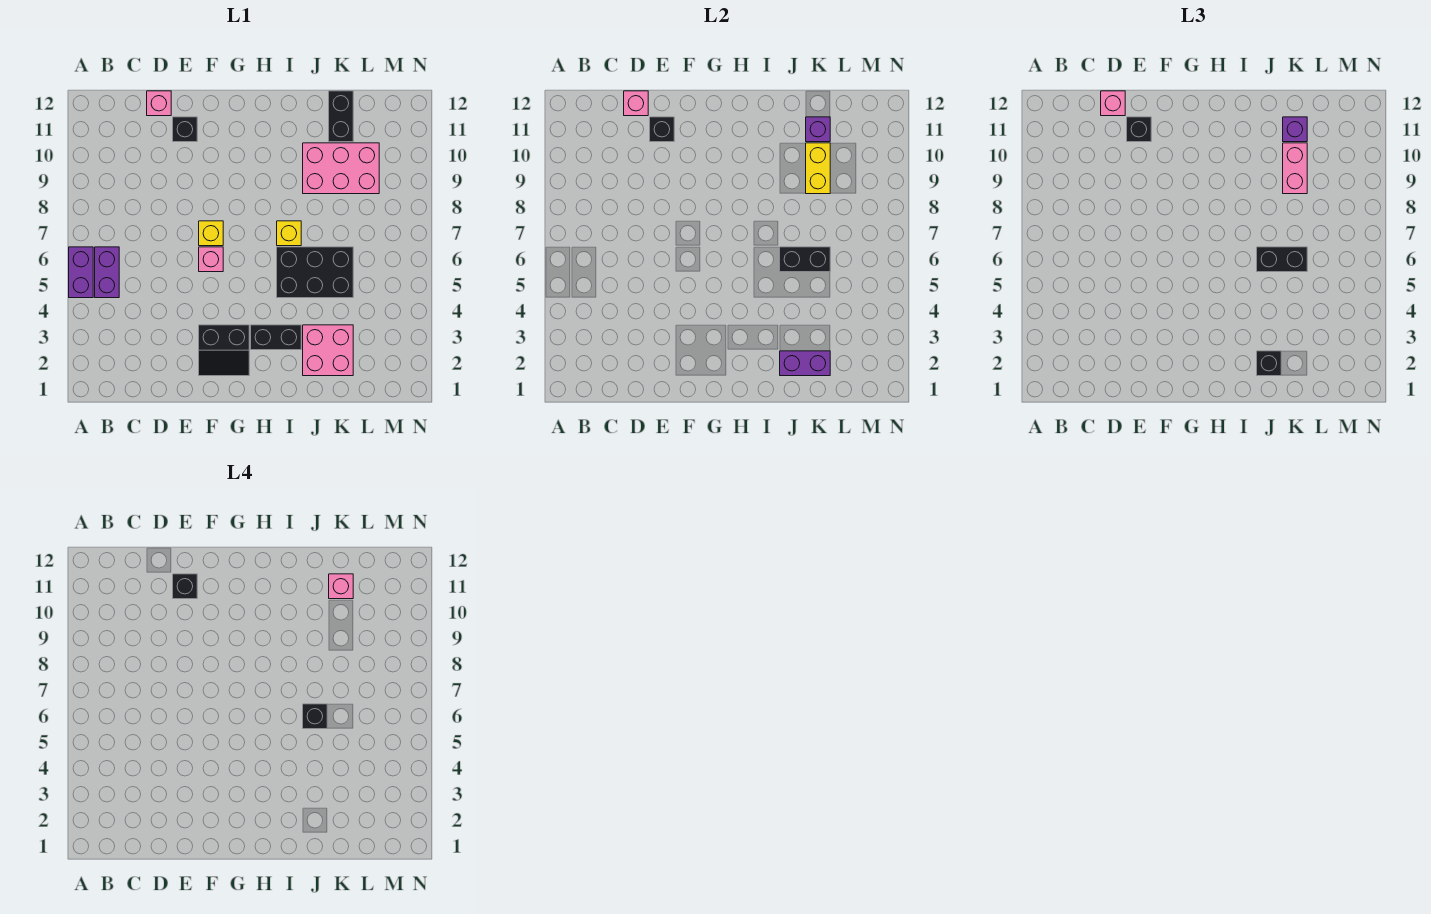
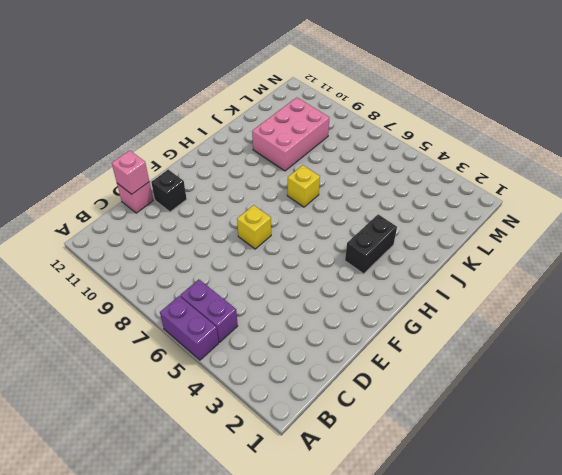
none -> black 2x2 slope [199,325,249,376]
none -> pink 1x1 brick [199,247,223,272]
none -> black 2x3 brick [277,247,353,298]

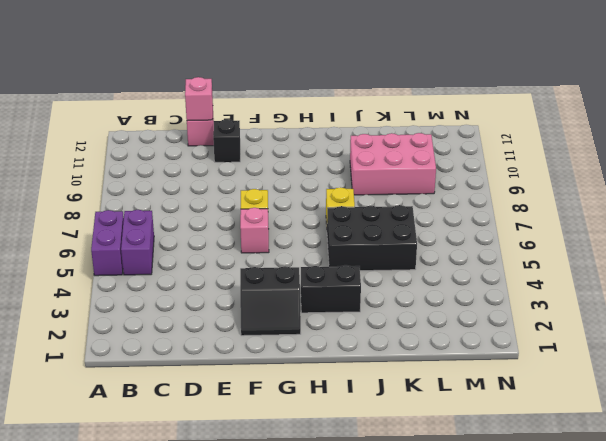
none -> pink 2x2 brick [303,325,353,376]
none -> black 1x2 brick [329,91,353,142]
none -> black 1x1 brick [650,117,674,142]

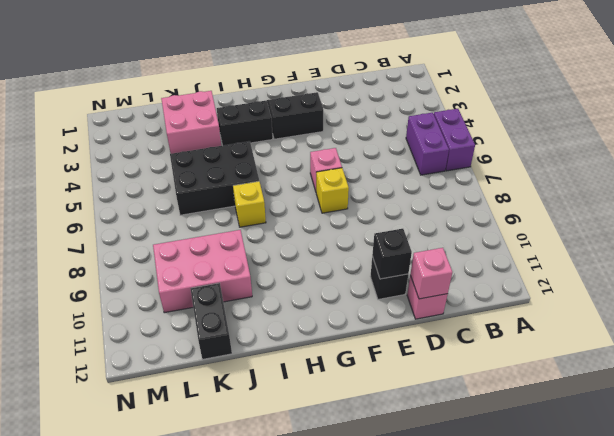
none -> purple 1x2 brick [780,351,830,376]
none -> black 1x2 brick [780,247,830,272]
none -> yellow 1x2 brick [806,143,830,194]

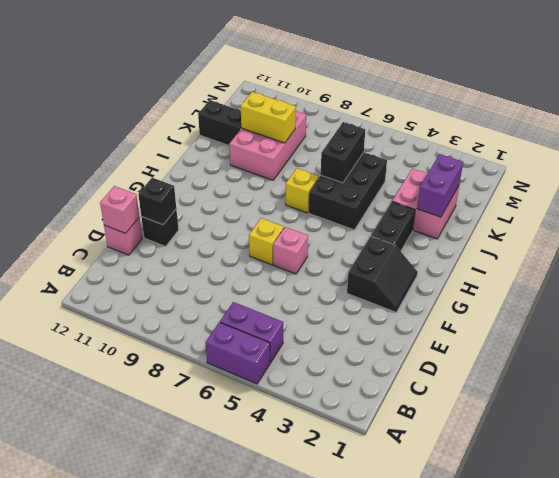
none -> purple 1x1 brick [806,117,830,142]
none -> pink 1x1 brick [1101,91,1125,116]
none -> black 1x1 brick [1127,117,1151,142]

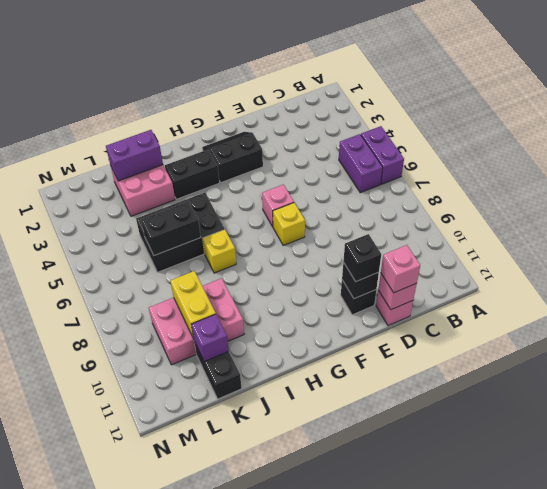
none -> black 1x1 brick [1257,351,1281,376]
none -> black 1x2 brick [1257,247,1307,272]
none -> pink 1x2 brick [1283,143,1307,194]

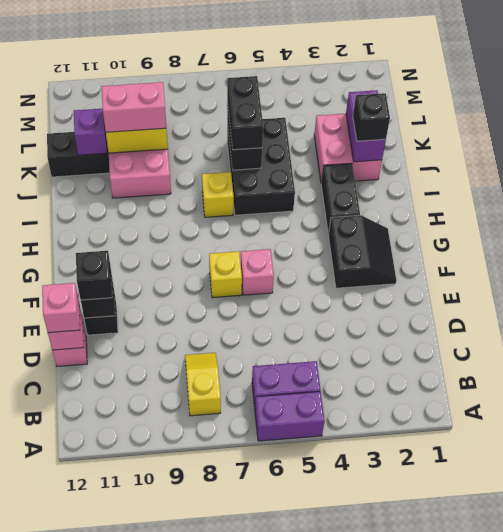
yellow 1x2 slope [185,353,221,416] -> none
none -> purple 1x1 brick [1283,117,1307,142]
none -> black 1x1 brick [173,574,197,599]
none -> black 1x1 brick [303,704,327,729]

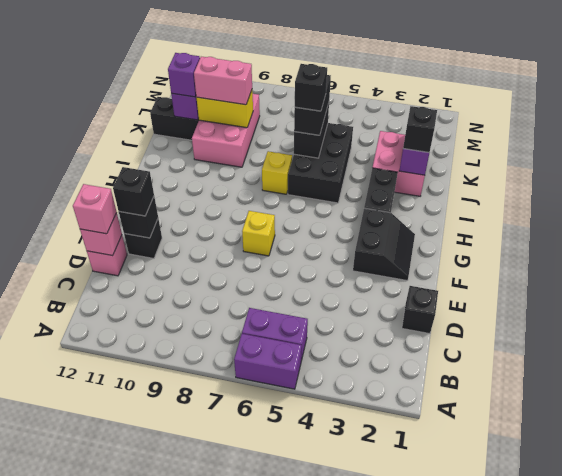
black 1x1 brick [402,286,438,334] -> black 1x1 brick moved to [173,574,197,599]
none -> pink 1x1 brick [199,247,223,272]
none -> pink 1x1 brick [329,574,353,599]

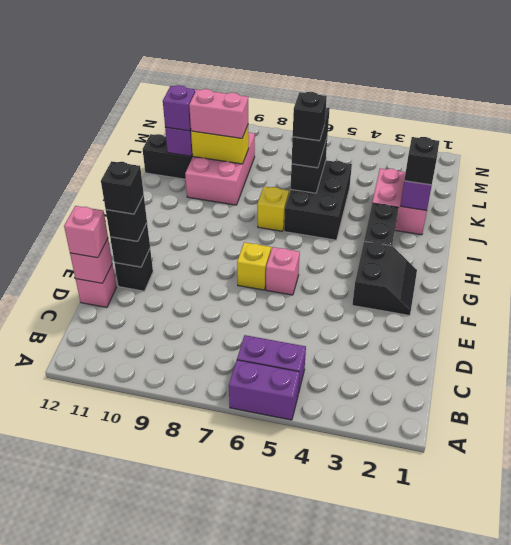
none -> pink 1x1 brick [329,574,353,599]

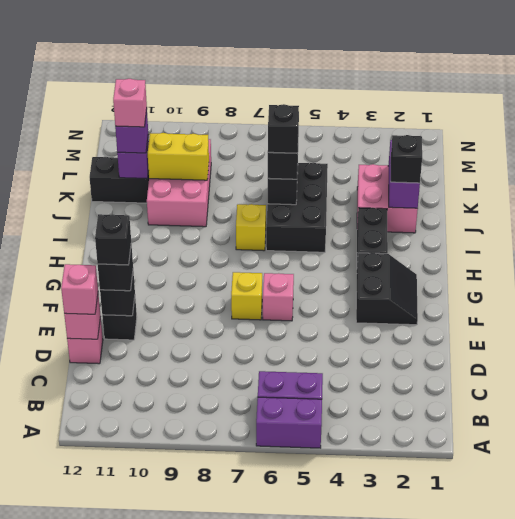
none -> pink 1x2 brick [1283,143,1307,194]

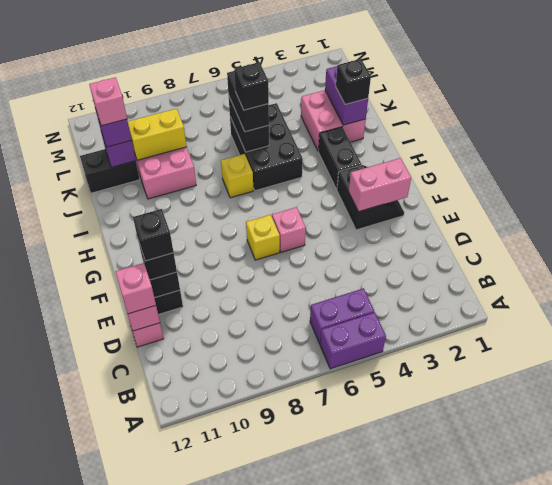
pink 1x2 brick [349,158,411,212] -> pink 1x2 brick moved to [1283,143,1307,194]

